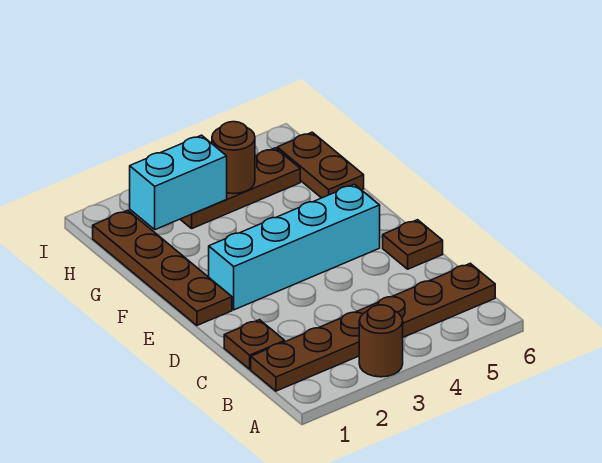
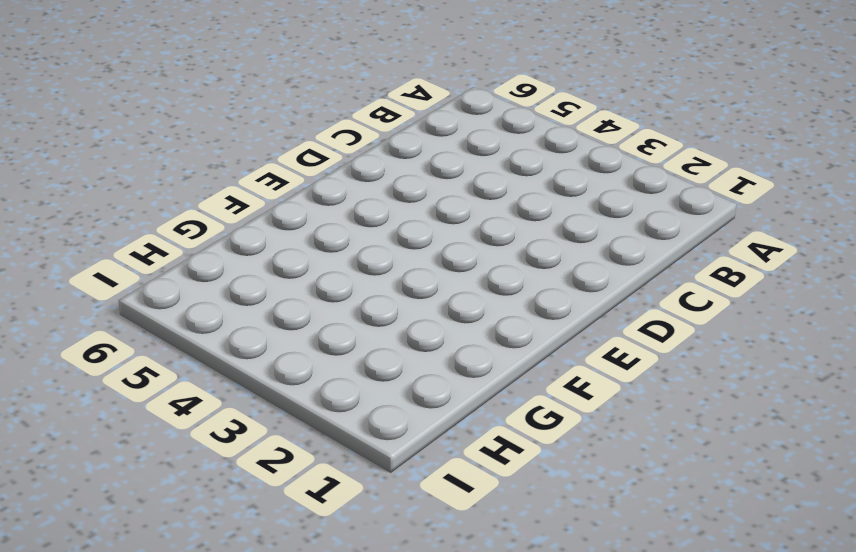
none -> brown 1x1 round brick [359,305,403,377]
none -> brown 1x6 plate [251,263,495,391]

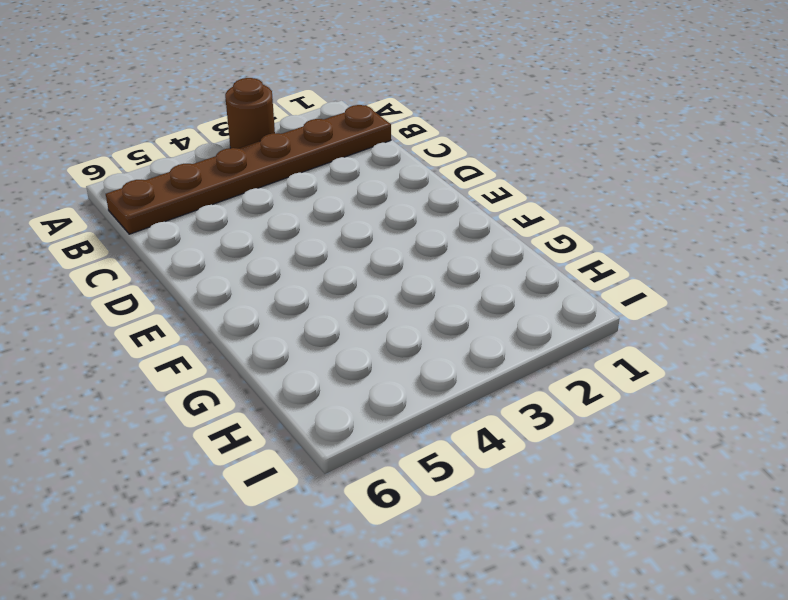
none -> brown 1x1 plate [224,320,285,369]
none -> brown 1x1 plate [383,220,443,269]

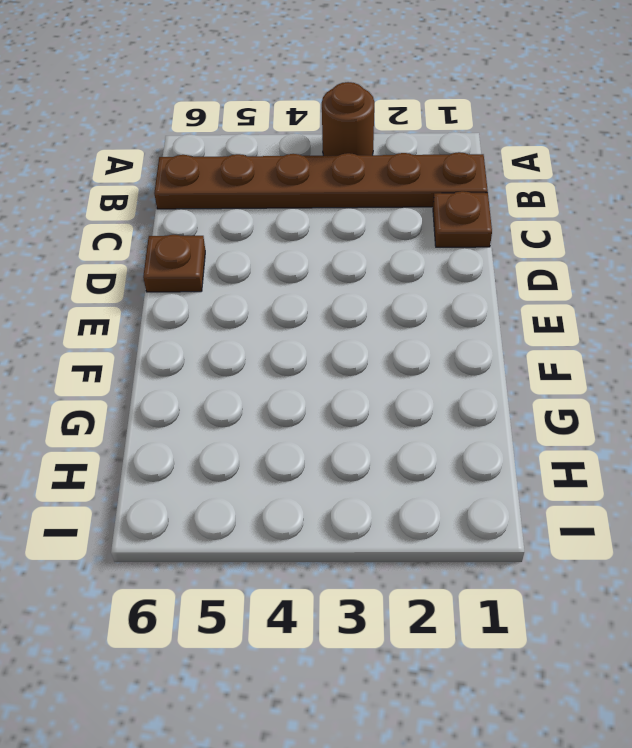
none -> brown 1x4 plate [93,210,232,325]
none -> cyan 1x4 brick [209,184,380,310]

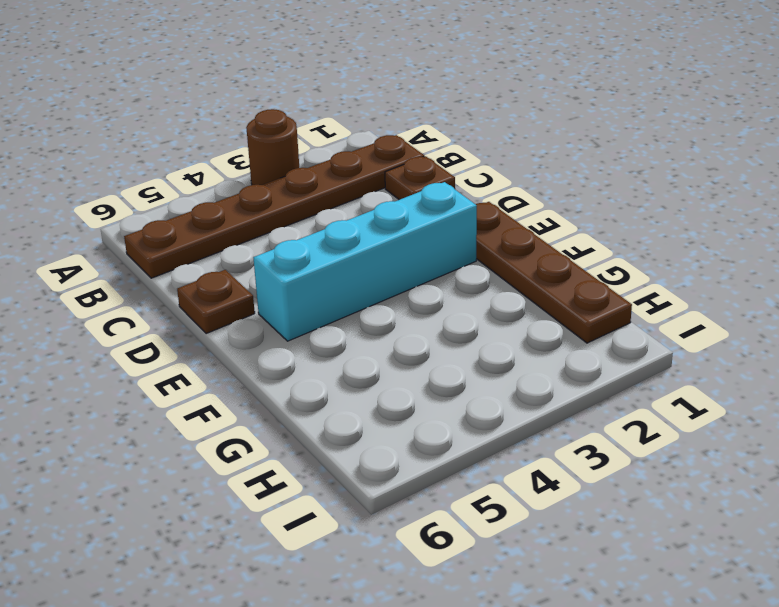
none -> brown 1x2 plate [277,132,364,198]
none -> brown 1x3 plate [180,148,300,228]

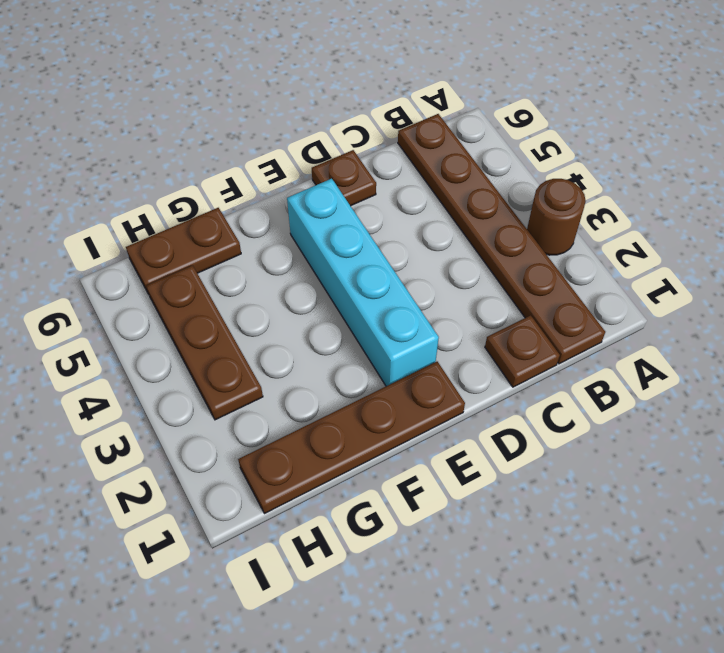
none -> cyan 1x2 brick [130,135,227,230]
none -> brown 1x1 round brick [212,122,255,194]

